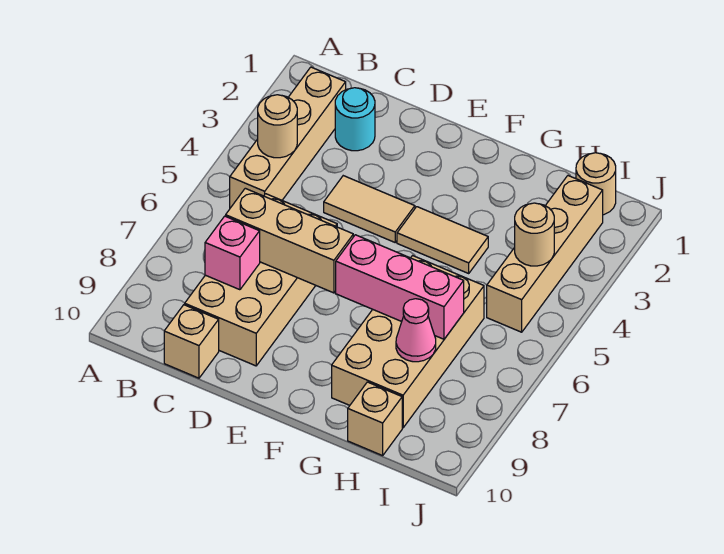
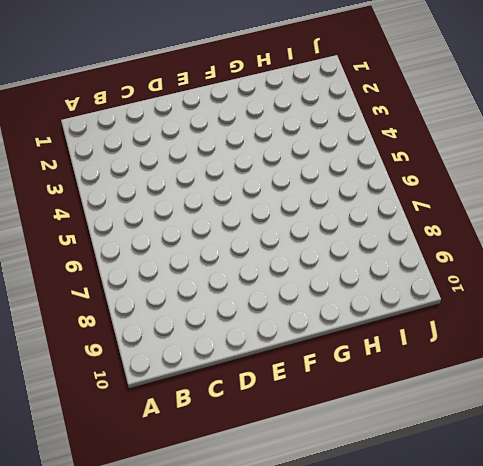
none -> tan 1x4 brick [230,67,346,208]
none -> cyan 1x1 round brick [335,88,375,151]
none -> tan 2x4 brick [185,194,337,366]

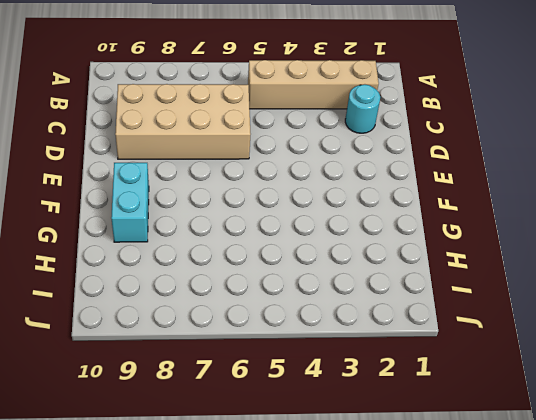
cyan 1x2 brick [111,163,149,242] -> tan 2x4 brick [332,256,484,428]
none -> tan 1x1 brick [164,305,219,378]
none -> tan 1x2 tile [324,176,415,242]
none -> tan 1x2 tile [397,207,488,273]

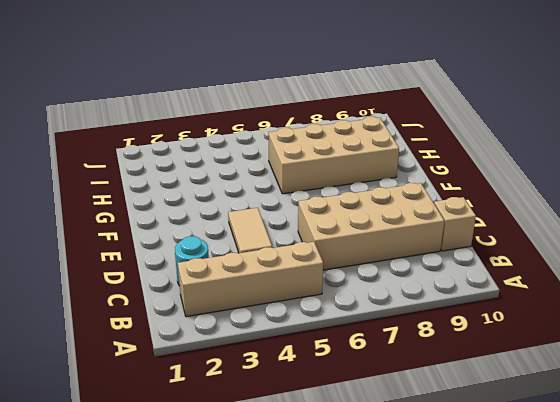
none -> tan 1x2 tile [397,207,488,273]
none -> tan 1x1 brick [348,382,402,456]
none -> tan 1x1 round brick [576,153,616,215]

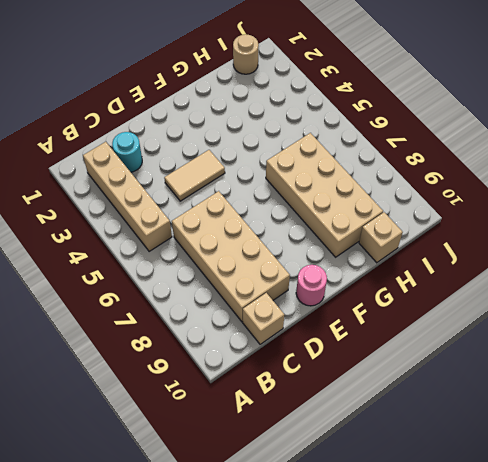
pink 1x1 round brick [296,265,327,306] -> none
none -> tan 1x2 tile [397,207,488,273]
none -> tan 1x4 brick [487,176,603,332]
none -> tan 1x1 round brick [258,95,297,158]

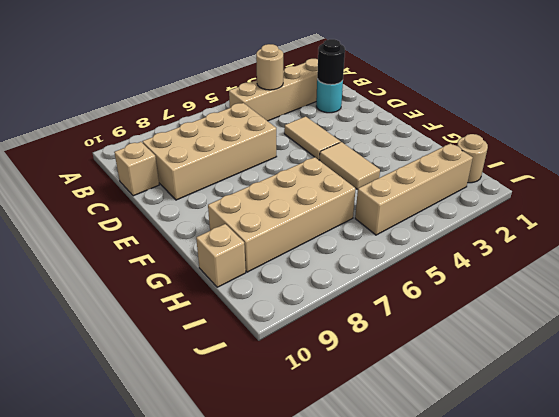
black 1x1 round brick [317,39,345,85] -> none
none -> tan 1x3 brick [226,188,353,293]
none -> pink 1x1 brick [205,216,260,290]
none -> pink 1x3 brick [336,235,464,339]

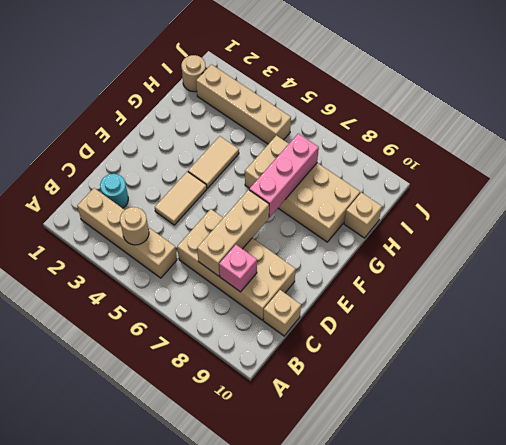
none -> pink 1x1 cone [396,299,436,362]
none -> tan 1x1 round brick [515,203,554,266]

